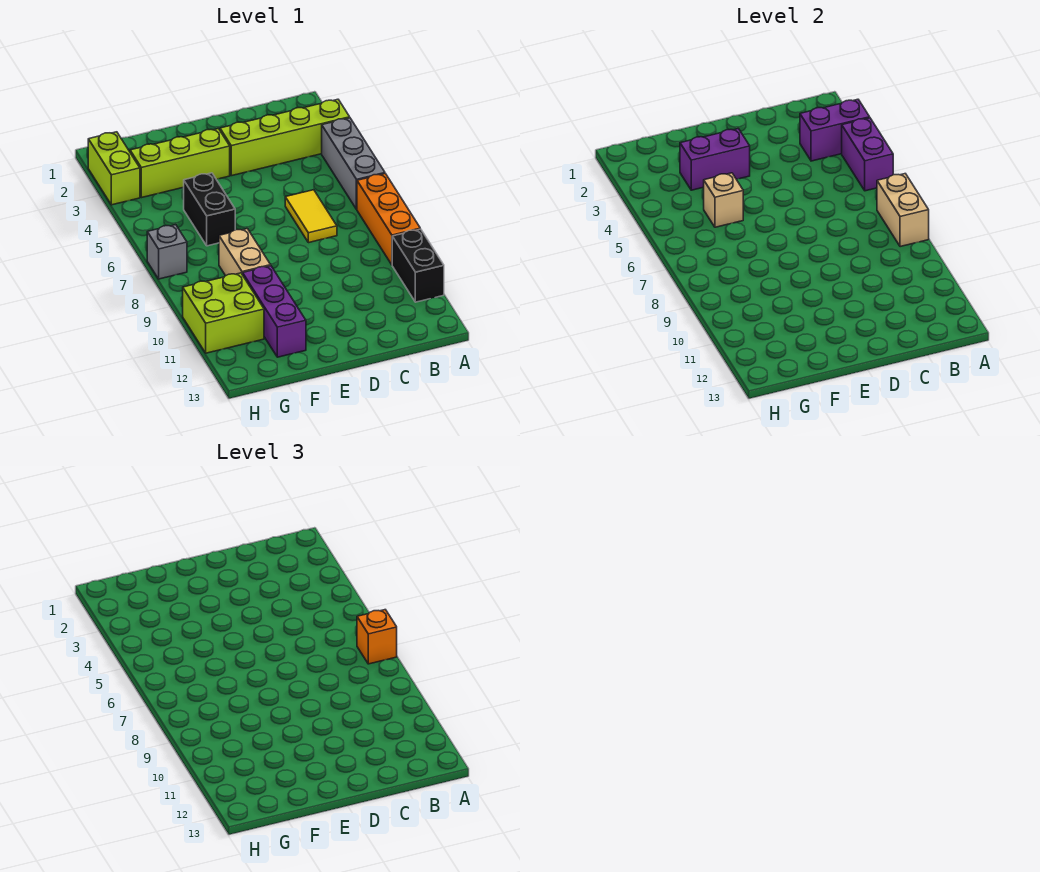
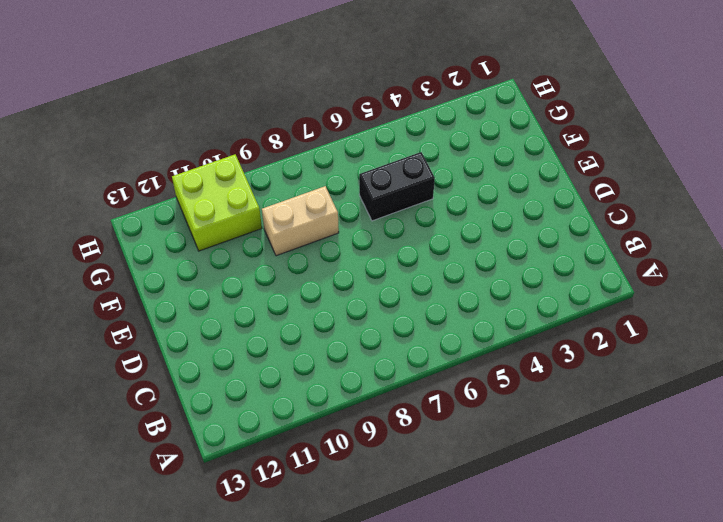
none -> lime 1x4 brick [220,99,350,176]
none -> grey 1x3 brick [322,118,385,209]
none -> orange 1x3 brick [357,174,420,265]

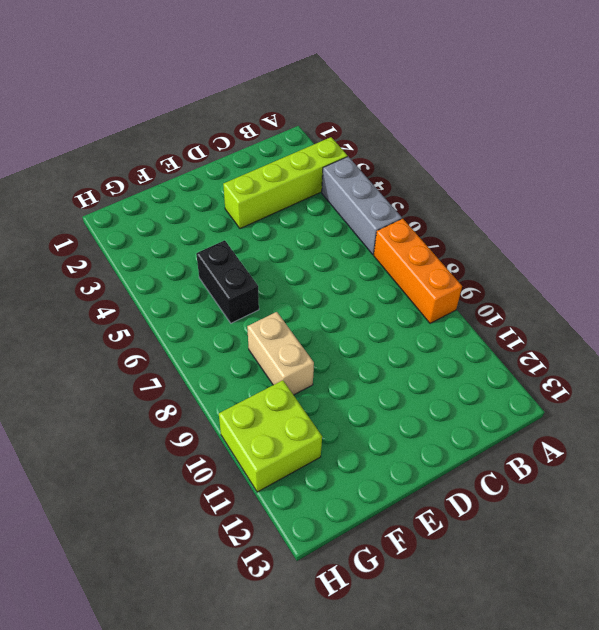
none -> black 1x2 brick [392,229,444,302]
none -> yellow 1x2 tile [285,190,337,243]
none -> lime 1x3 brick [130,129,230,198]

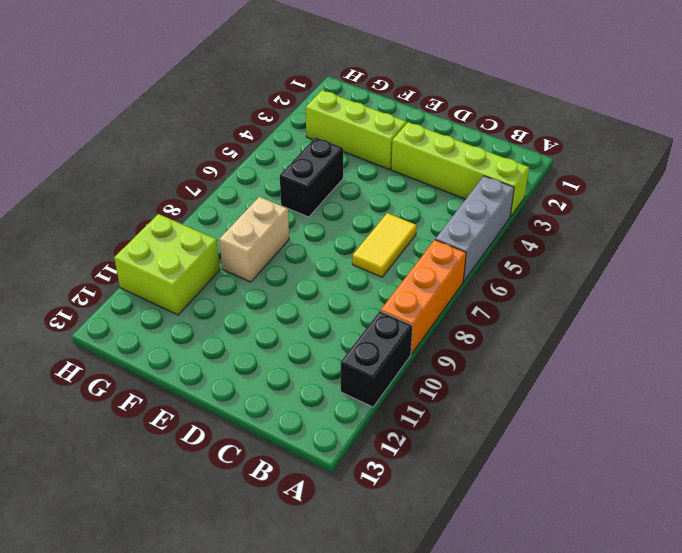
none -> purple 1x3 brick [243,266,306,357]
none -> lime 1x2 brick [88,132,140,205]
none -> grey 1x1 brick [147,225,187,279]

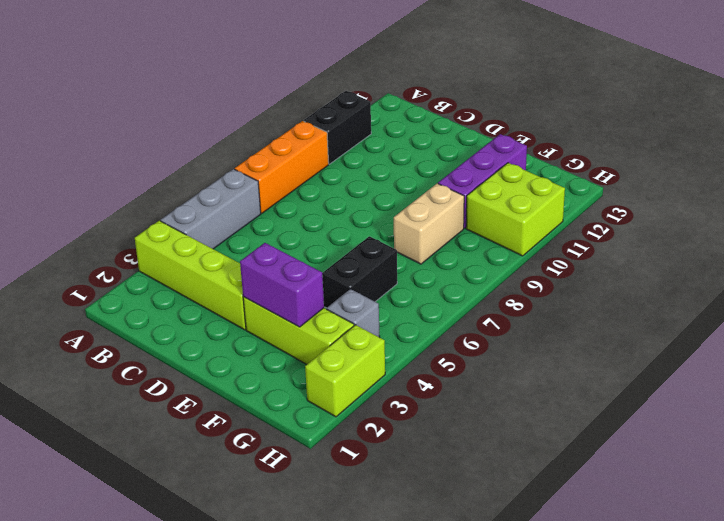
grey 1x1 brick [327,289,380,337] -> grey 1x1 brick moved to [147,225,187,279]
none -> yellow 1x2 tile [285,190,337,243]
none -> purple 1x2 brick [800,99,870,161]
none -> purple 1x2 brick [842,118,893,191]

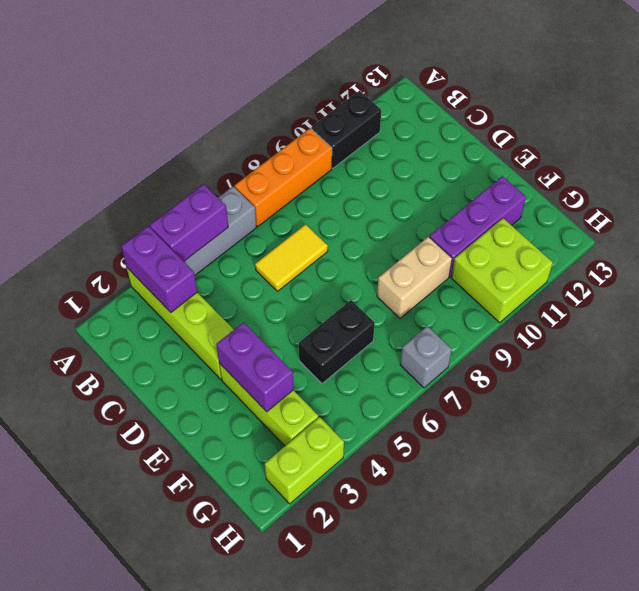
none -> tan 1x2 brick [877,174,929,247]
none -> tan 1x1 brick [704,173,743,227]
none -> orange 1x1 brick [357,610,397,664]

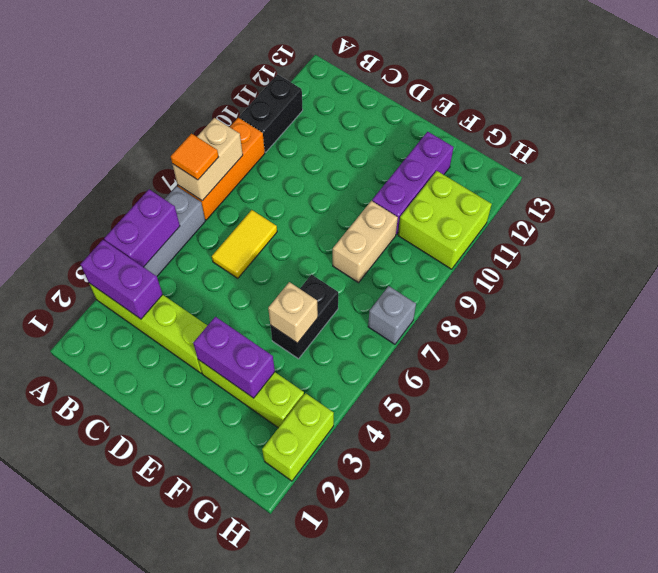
orange 1x1 tile [171,134,218,180] -> orange 1x1 brick [357,610,397,664]

